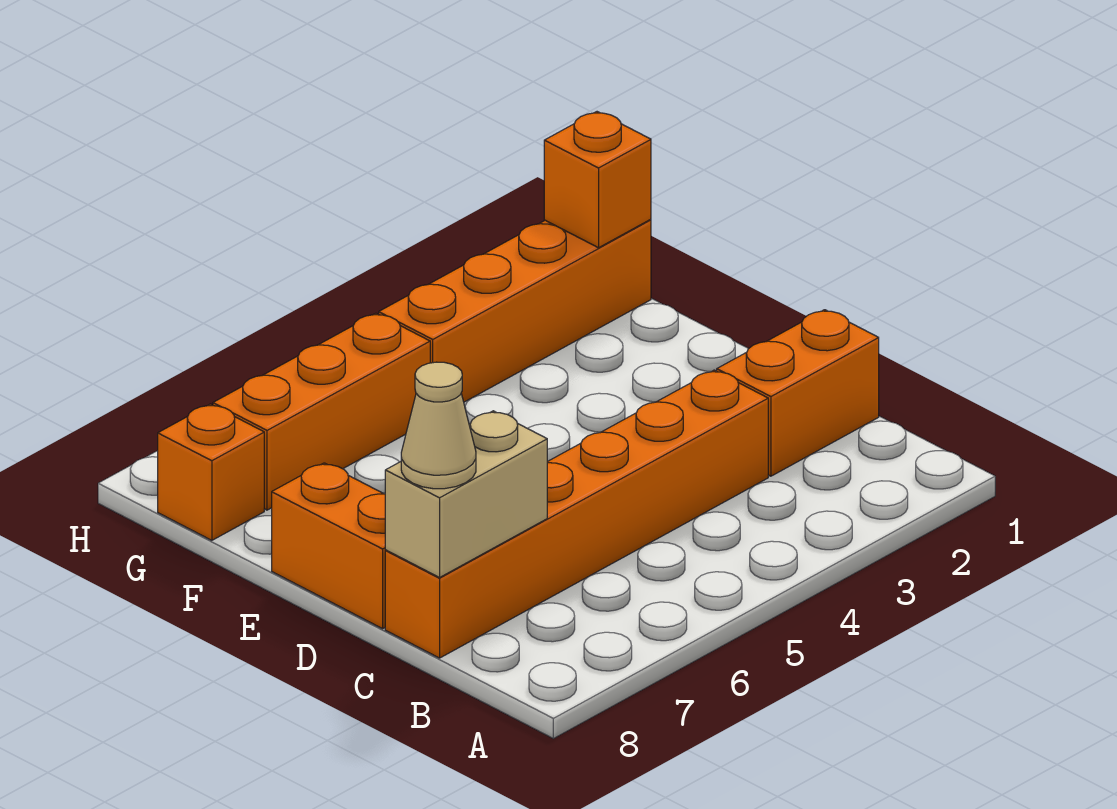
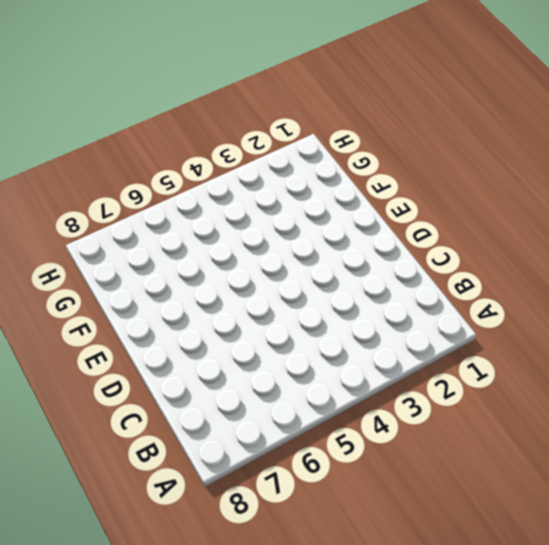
none -> orange 1x2 brick [717,310,879,476]
none -> orange 1x6 brick [385,370,768,658]

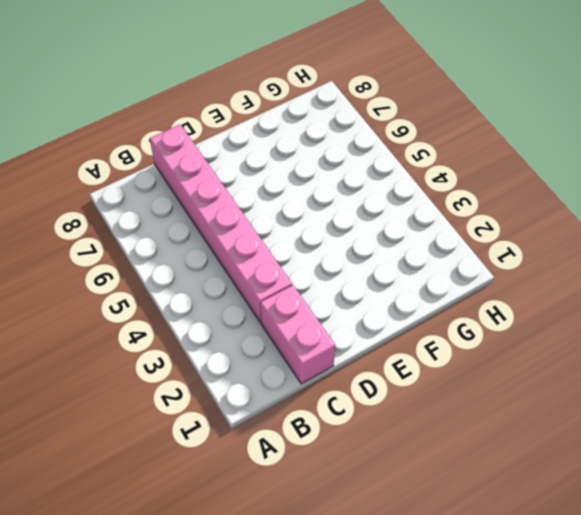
pink 1x2 brick [260,285,335,384] -> orange 1x2 brick [717,310,879,476]
pink 1x6 brick [150,124,292,323] -> orange 1x6 brick [385,370,768,658]
none -> orange 1x2 brick [272,463,386,629]
none -> orange 1x4 brick [379,220,651,402]

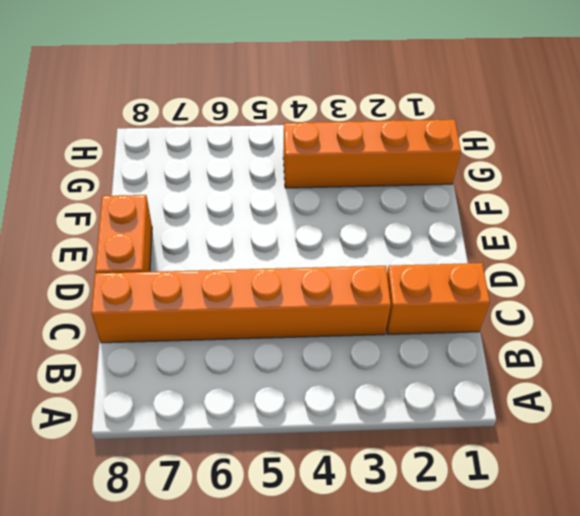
none -> orange 1x3 brick [213,313,430,510]
none -> orange 1x1 brick [158,404,264,540]

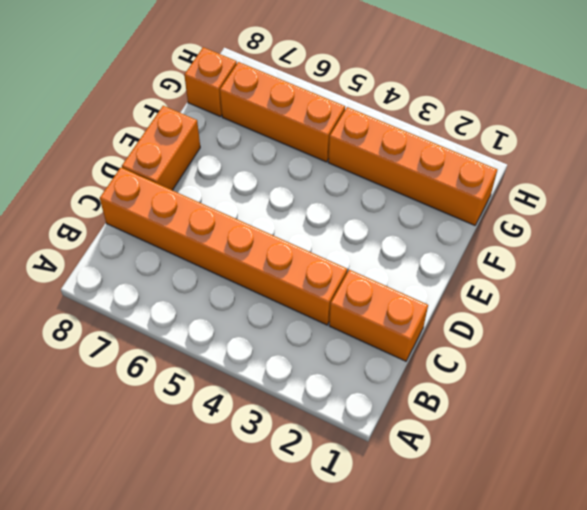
none -> tan 1x2 brick [385,411,547,578]
none -> orange 1x1 brick [544,112,651,248]

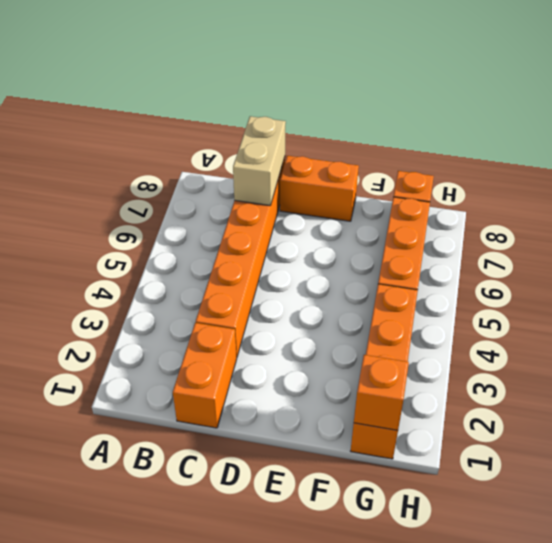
none -> tan 1x1 cone [401,362,476,489]

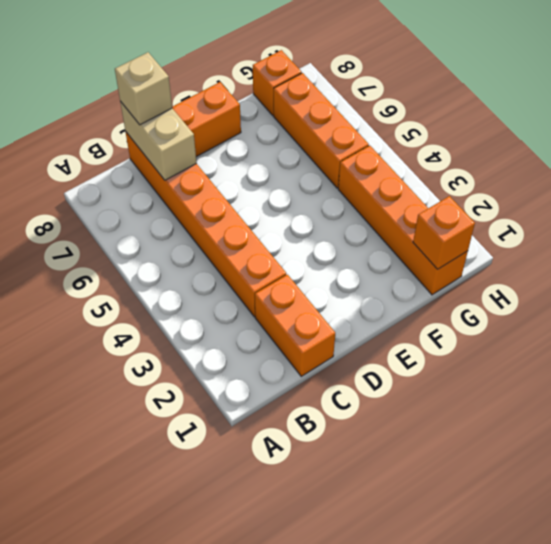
tan 1x1 brick [115,52,172,125] -> tan 1x1 cone [401,362,476,489]

